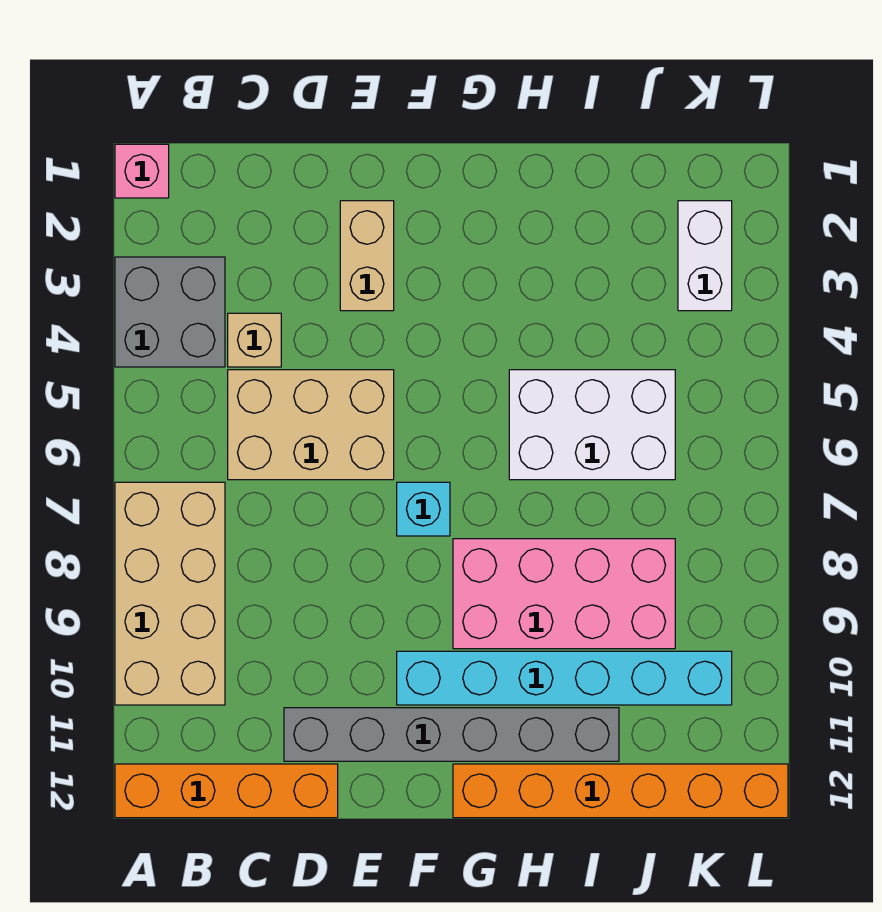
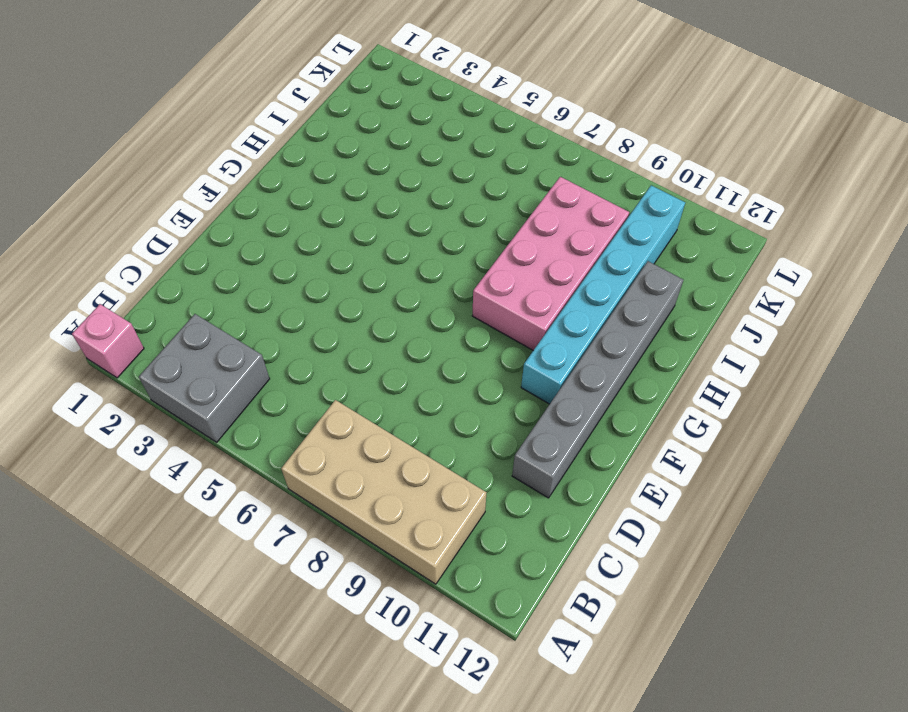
none -> orange 1x4 brick [115,764,338,818]
none -> tan 1x1 brick [228,313,281,367]
none -> tan 2x3 brick [228,370,394,480]

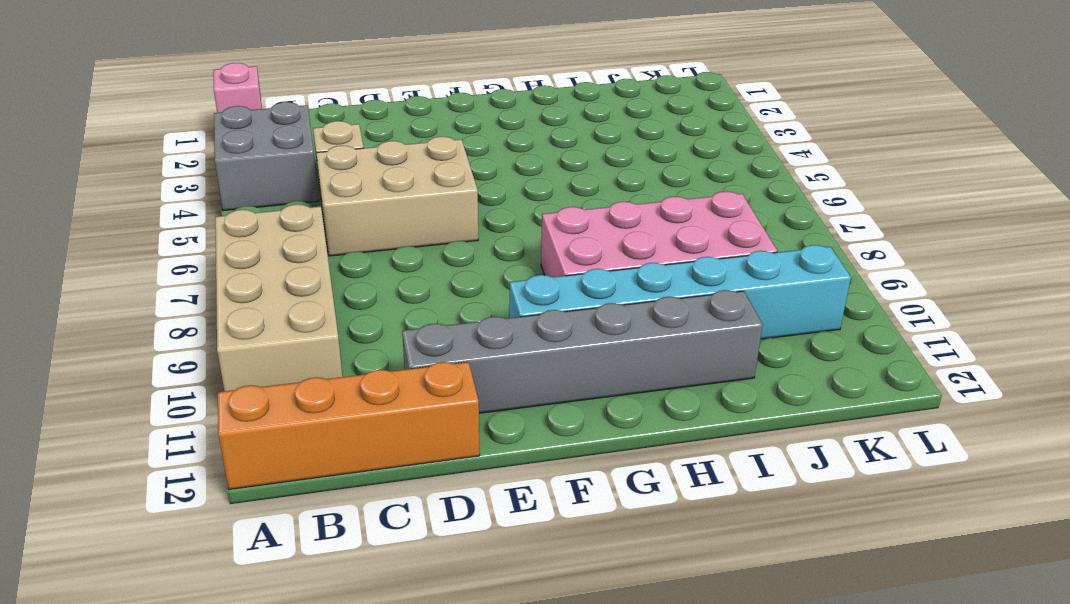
none -> tan 1x2 brick [340,201,394,311]
none -> cyan 1x1 brick [397,482,450,536]
none -> orange 1x6 brick [453,764,788,818]

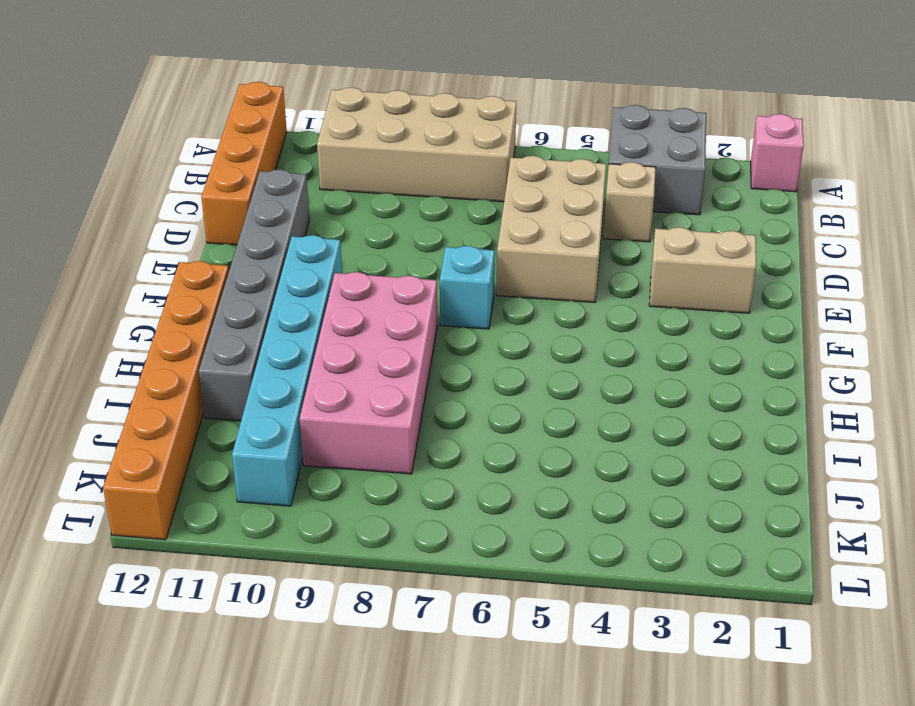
none -> white 2x3 brick [509,370,675,480]
none -> white 1x2 brick [678,201,732,311]

